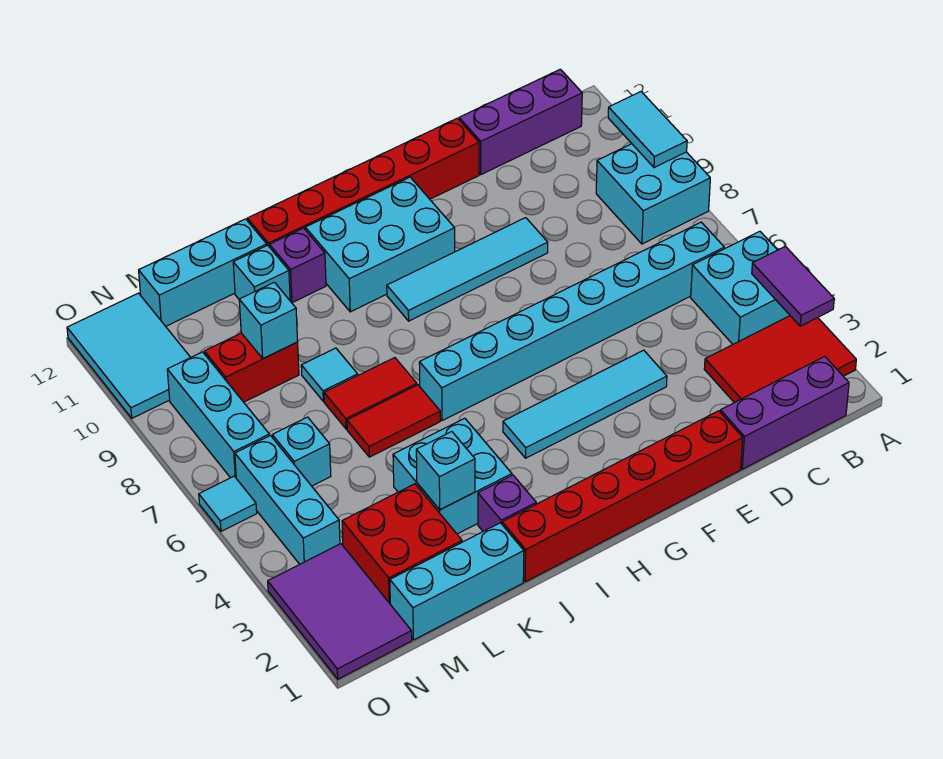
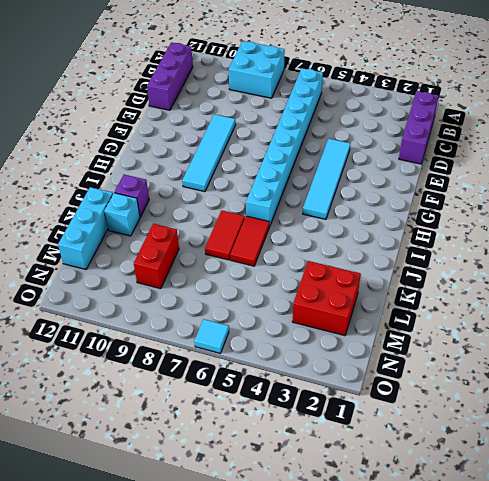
none -> red 2x3 tile [704,316,856,403]
none -> cyan 2x2 brick [691,231,790,344]
none -> red 1x6 brick [502,411,743,582]
none -> red 1x6 brick [247,118,479,247]

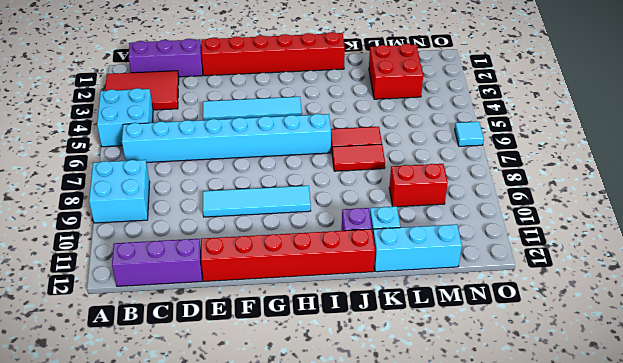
none -> cyan 2x3 brick [305,177,455,312]
none -> purple 1x1 brick [478,475,536,531]
none -> cyan 2x2 brick [393,418,512,534]
none -> cyan 1x3 brick [390,523,524,640]

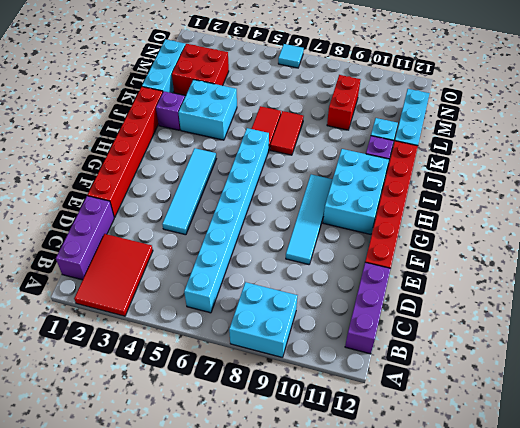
none -> cyan 2x2 brick [691,231,790,344]
none -> cyan 1x1 tile [301,348,358,401]
none -> cyan 1x1 brick [272,417,331,486]
none -> purple 2x3 tile [268,544,412,679]

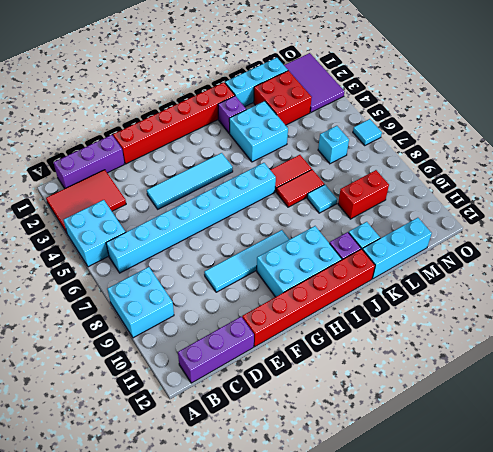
none -> cyan 1x3 brick [235,436,340,564]
none -> cyan 1x3 brick [167,352,269,478]
none -> cyan 2x3 tile [67,293,191,418]
none -> purple 1x2 tile [752,246,834,326]

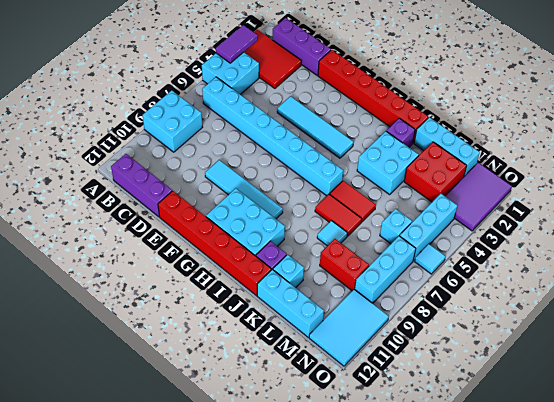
none -> cyan 1x2 tile [608,92,687,168]
none -> cyan 1x1 brick [416,432,475,510]
none -> cyan 1x1 brick [239,282,298,359]

